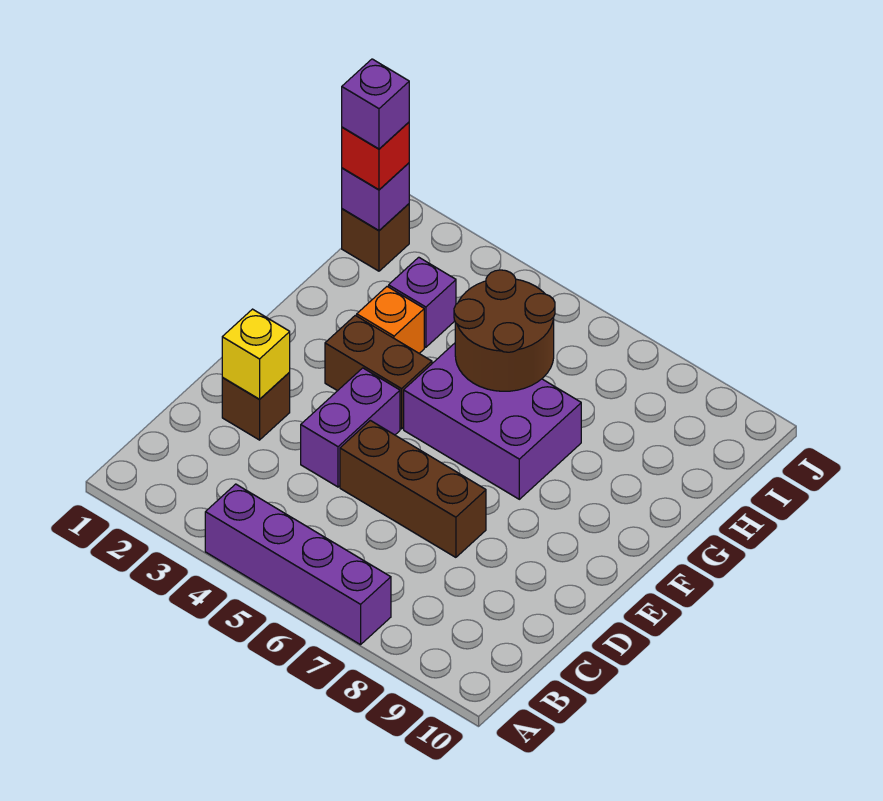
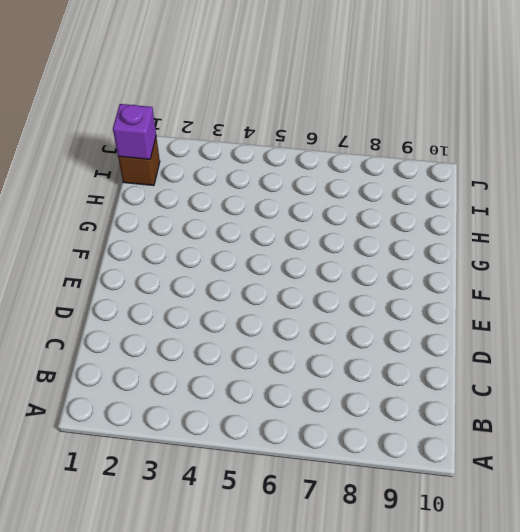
none -> purple 1x4 brick [205,484,391,645]
none -> brown 1x1 brick [222,372,290,440]
none -> purple 1x2 brick [301,368,400,487]

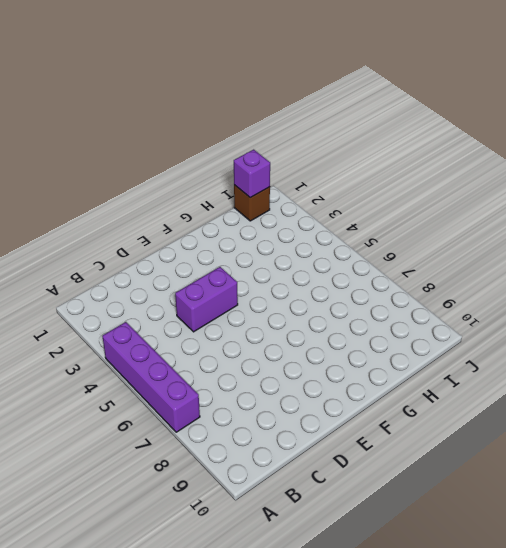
none -> brown 1x1 brick [222,372,290,440]
none -> brown 1x3 brick [340,420,486,557]
none -> brown 1x2 brick [325,315,432,429]

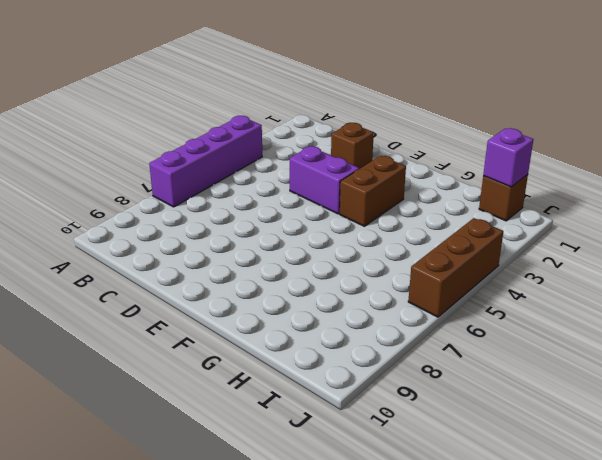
brown 1x3 brick [408,218,503,317] -> brown 1x3 brick moved to [340,420,486,557]
none -> purple 2x3 brick [404,343,581,499]
none -> orange 1x1 brick [357,287,424,353]
none -> purple 1x1 brick [389,257,456,347]

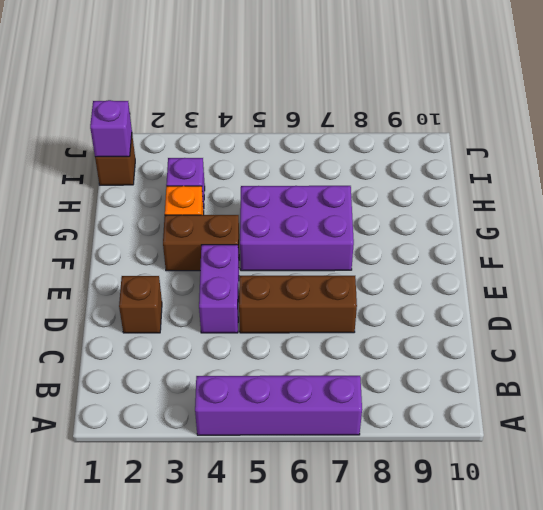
none -> yellow 1x1 brick [222,309,290,399]
none -> brown 2x2 round brick [454,270,555,391]
none -> red 1x1 brick [342,122,409,190]

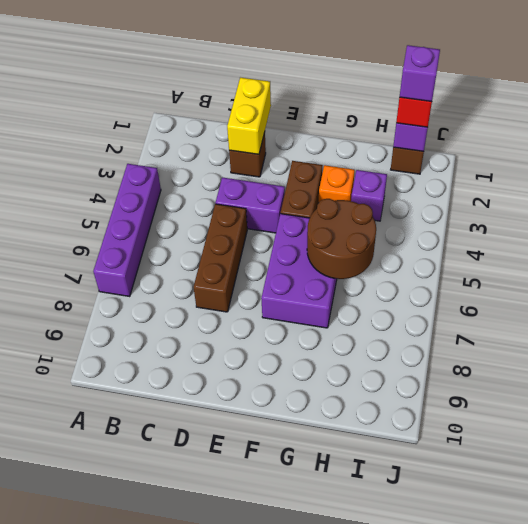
yellow 1x2 brick [227,77,271,154] -> yellow 1x1 brick [222,309,290,399]

